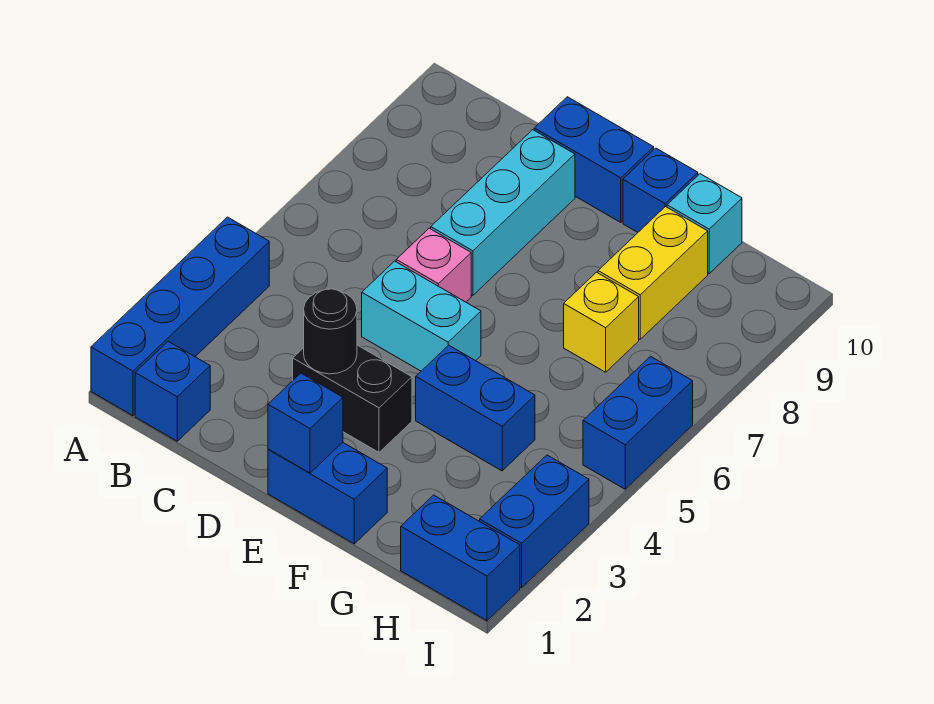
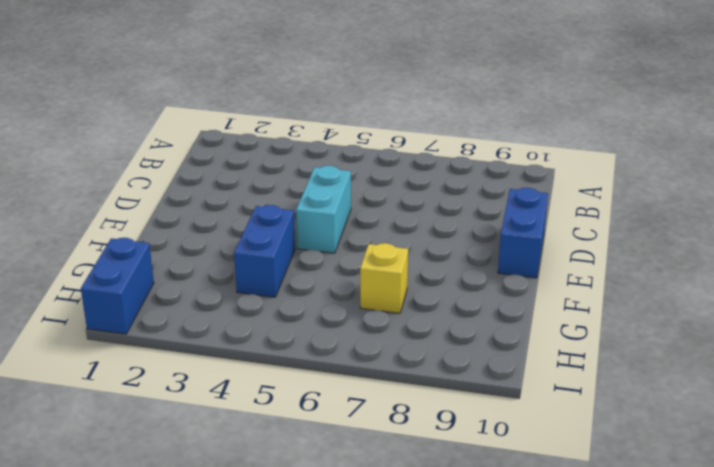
none -> blue 1x4 brick [91,217,269,416]
none -> blue 1x1 brick [135,341,210,441]
none -> black 1x2 brick [293,345,412,452]

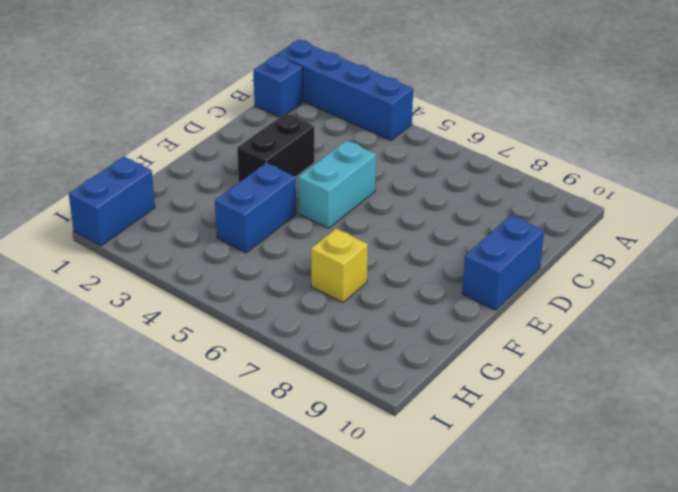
none -> pink 1x1 brick [396,228,471,302]
none -> cyan 1x3 brick [431,130,575,295]
none -> blue 1x2 brick [268,442,387,544]

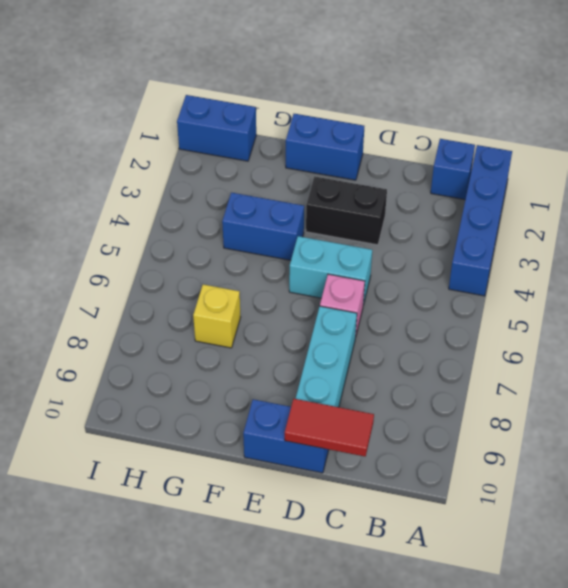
red 1x2 tile [285,399,374,456] -> none
none -> blue 1x1 brick [623,148,698,232]
none -> yellow 1x2 brick [598,207,708,339]
none -> cyan 1x1 brick [667,174,742,274]

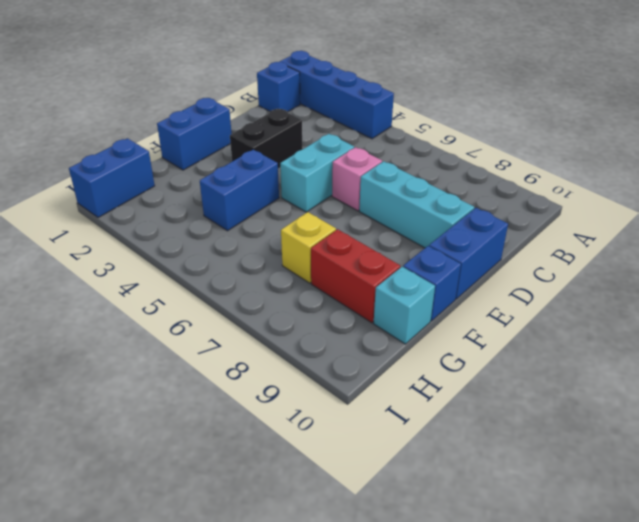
red 1x2 brick [311,229,400,323] -> yellow 1x2 brick [598,207,708,339]
none -> blue 1x2 brick [480,455,589,588]
none -> blue 1x2 brick [583,356,693,489]
none -> black 1x1 round brick [304,289,357,374]

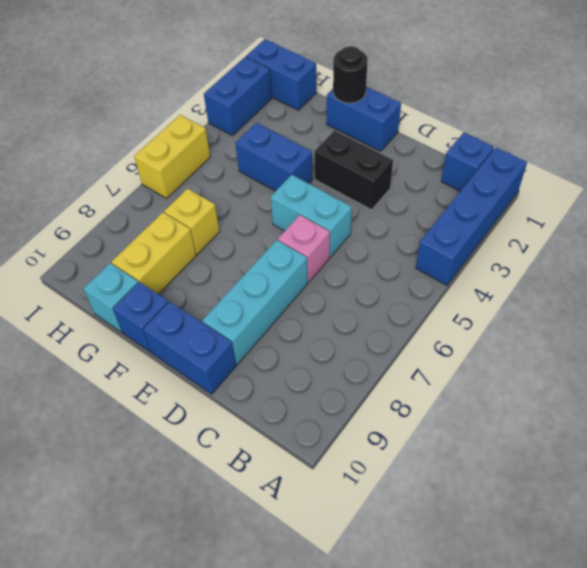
black 1x1 round brick [333,46,368,103] -> black 1x1 round brick moved to [304,289,357,374]
yellow 1x2 brick [134,115,210,198] -> blue 1x2 brick [583,356,693,489]
none -> blue 1x1 brick [268,373,343,473]

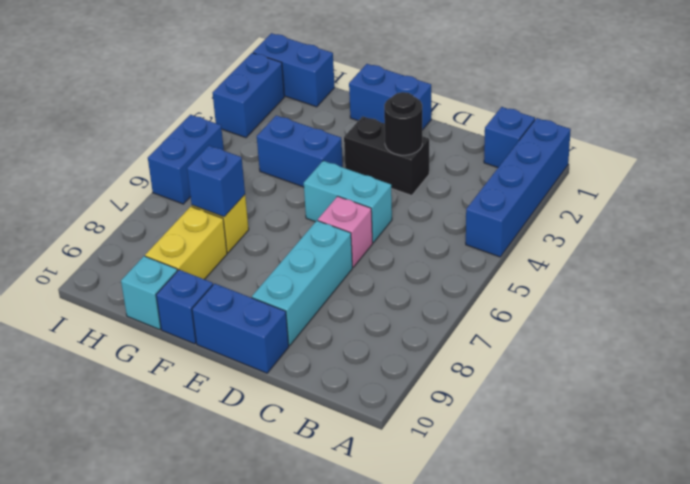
blue 1x1 brick [187,146,245,217] -> blue 1x1 brick moved to [268,373,343,473]

